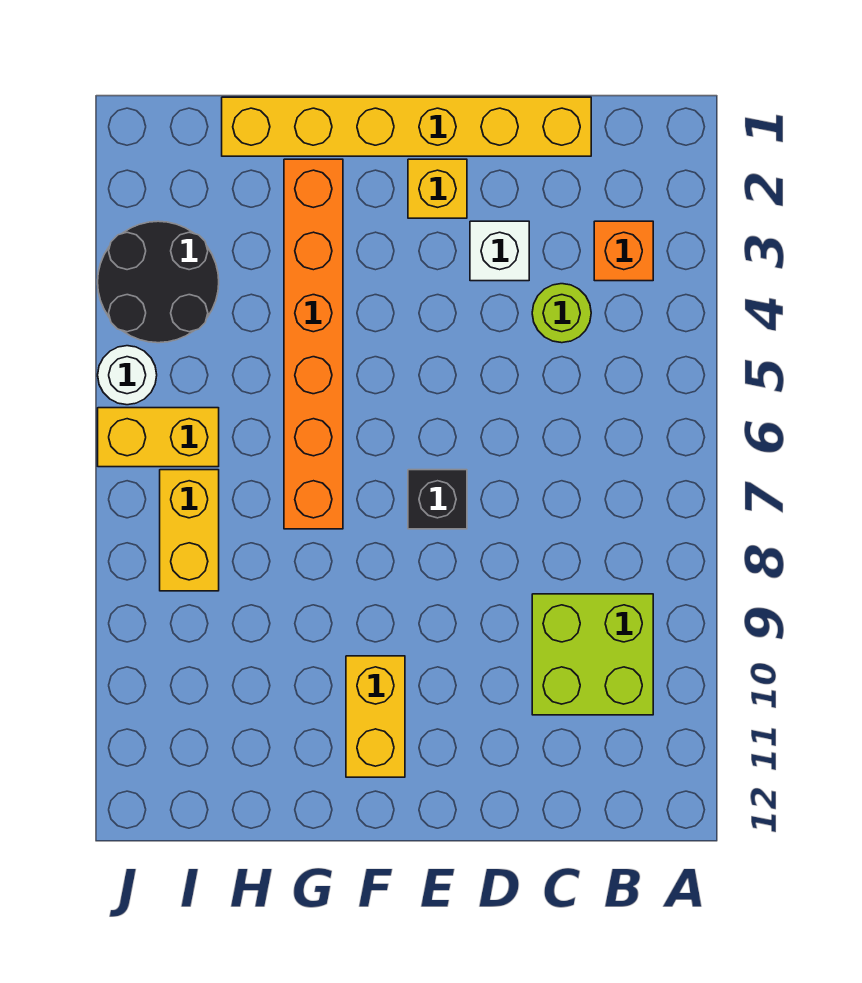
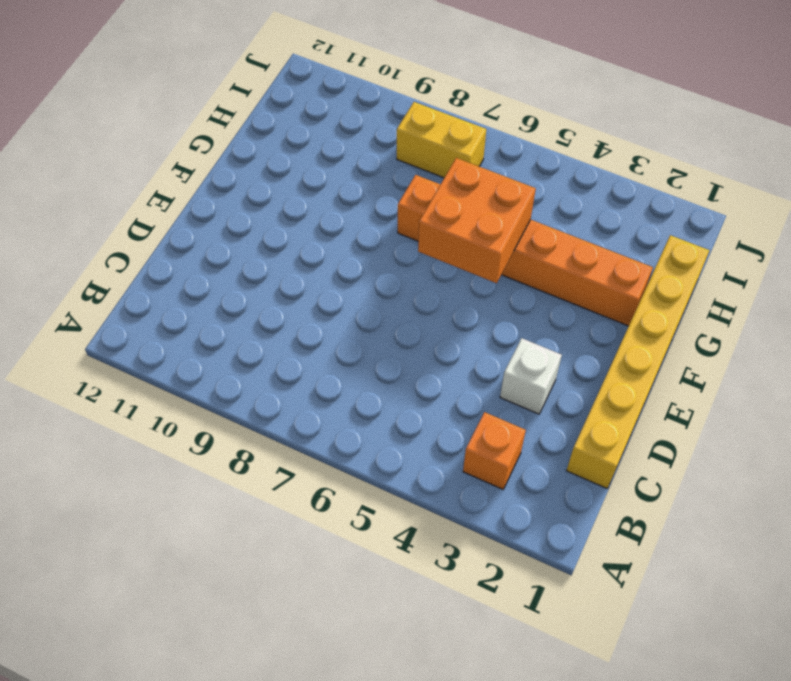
orange 2x2 brick [418,158,536,283] -> none
none -> lime 2x2 brick [532,594,653,715]
none -> lime 1x1 round brick [532,284,591,343]
none -> yellow 1x1 brick [408,159,467,218]

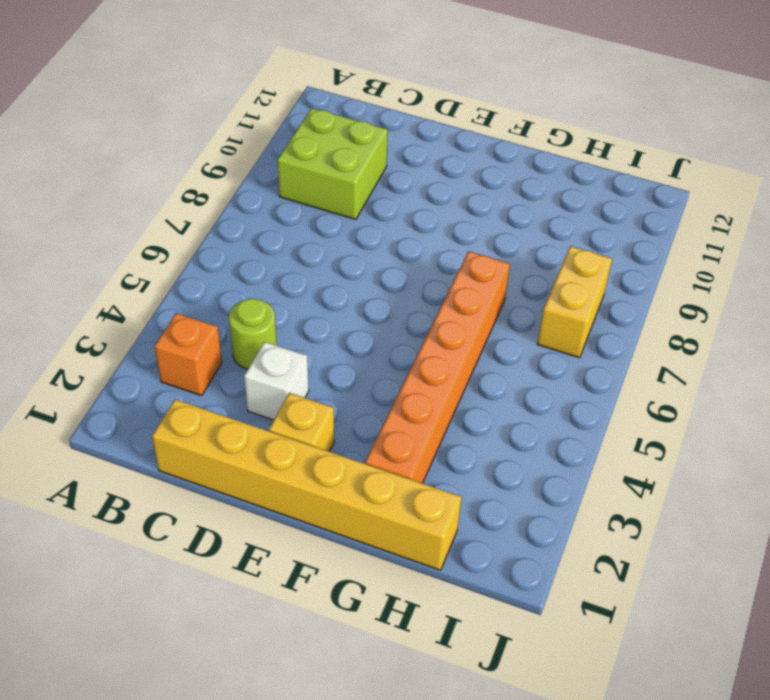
none -> black 1x1 brick [408,470,467,529]
none -> yellow 1x2 brick [346,656,405,777]
none -> black 2x2 round brick [98,221,219,343]

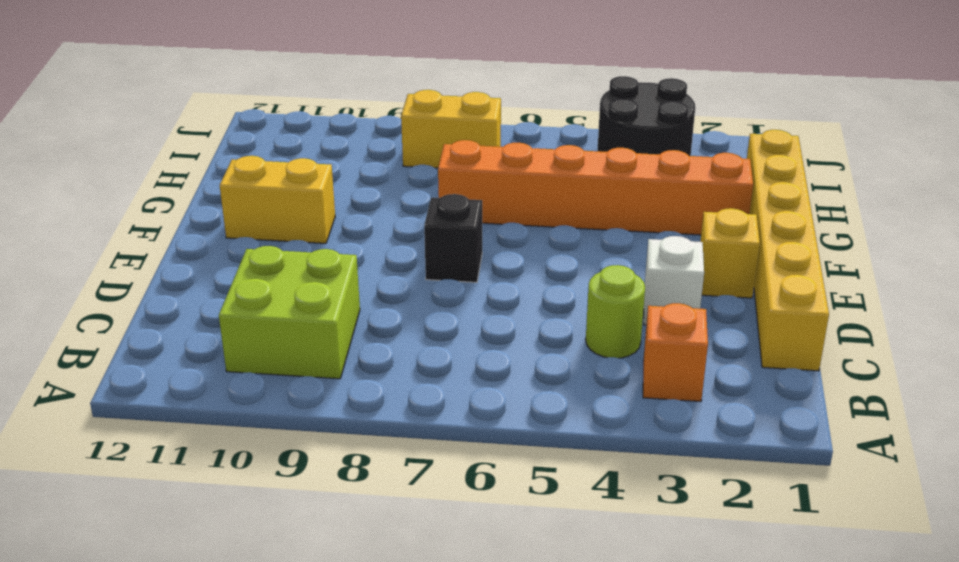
none -> yellow 1x2 brick [98,408,219,467]
none -> white 1x1 round brick [98,346,157,405]

